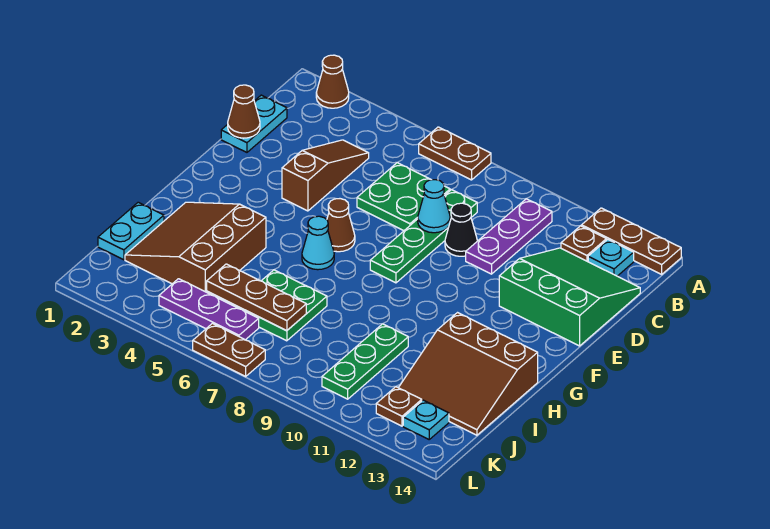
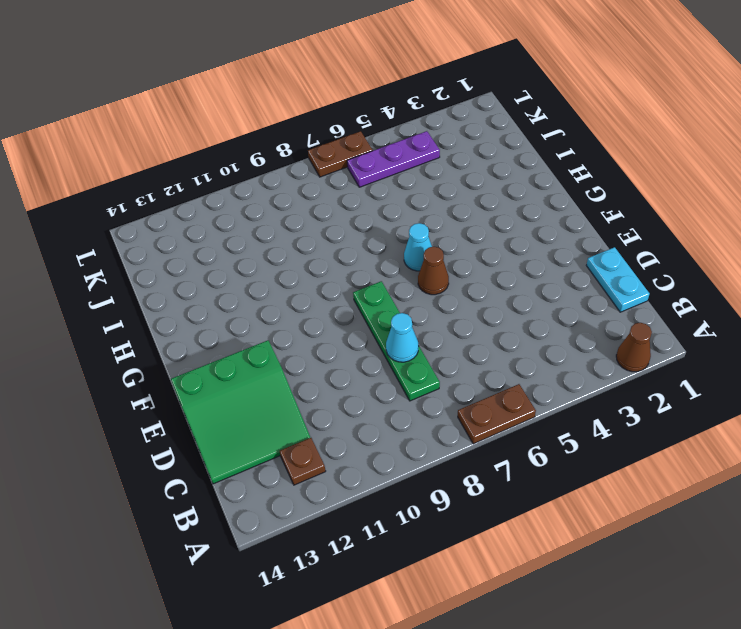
none -> brown 1x3 plate [582,208,681,274]
none -> purple 1x3 plate [466,199,552,274]
none -> cyan 1x1 plate [588,239,634,276]

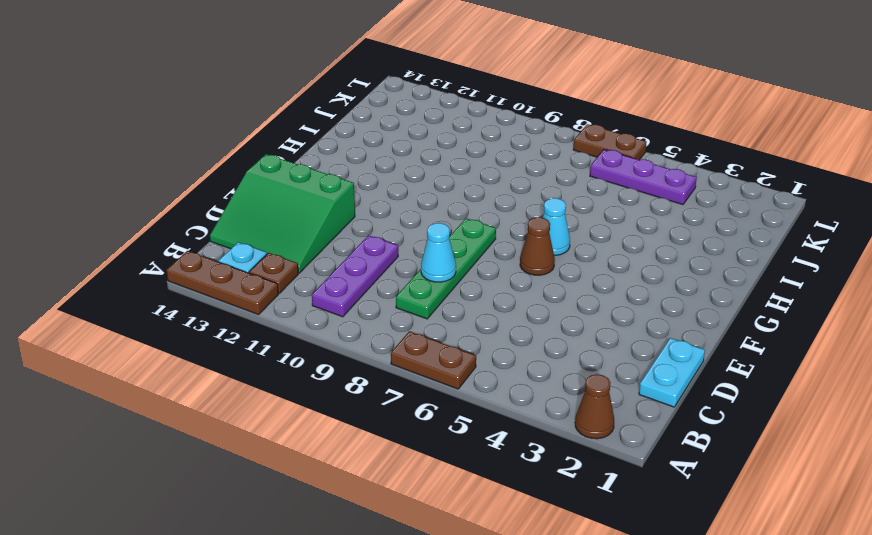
none -> brown 1x3 slope [282,140,369,211]
none -> green 2x2 plate [357,163,450,231]
none -> black 1x1 cone [445,203,477,256]

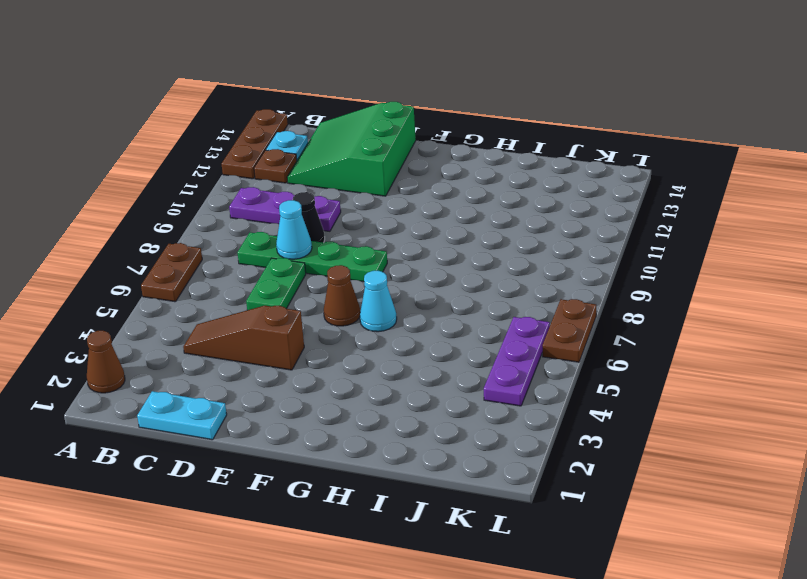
green 1x2 plate [246,258,306,310] -> green 2x2 plate [357,163,450,231]
none -> brown 3x3 slope [125,202,266,295]
none -> brown 3x3 slope [398,313,538,435]
none -> cyan 1x2 plate [98,202,164,260]

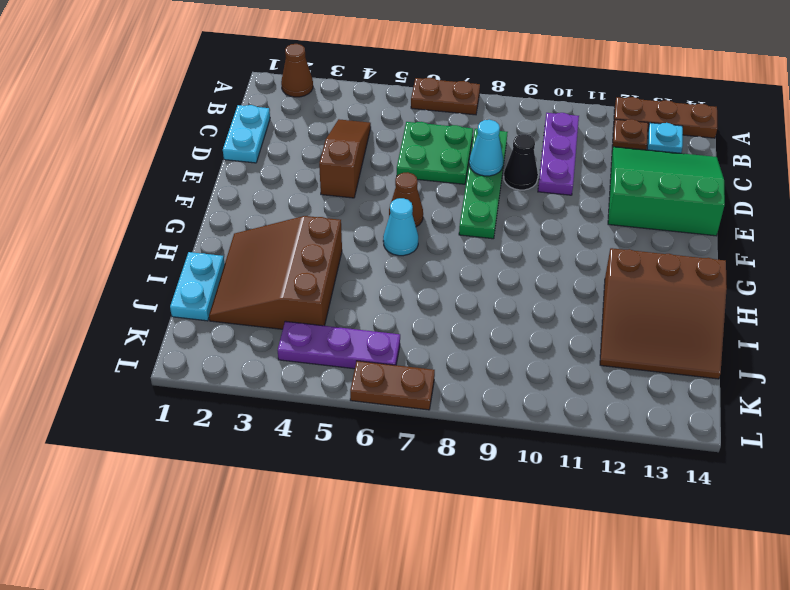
none -> green 2x2 plate [234,270,327,341]
none -> green 1x3 plate [322,324,408,399]
none -> brown 1x1 plate [376,387,422,426]

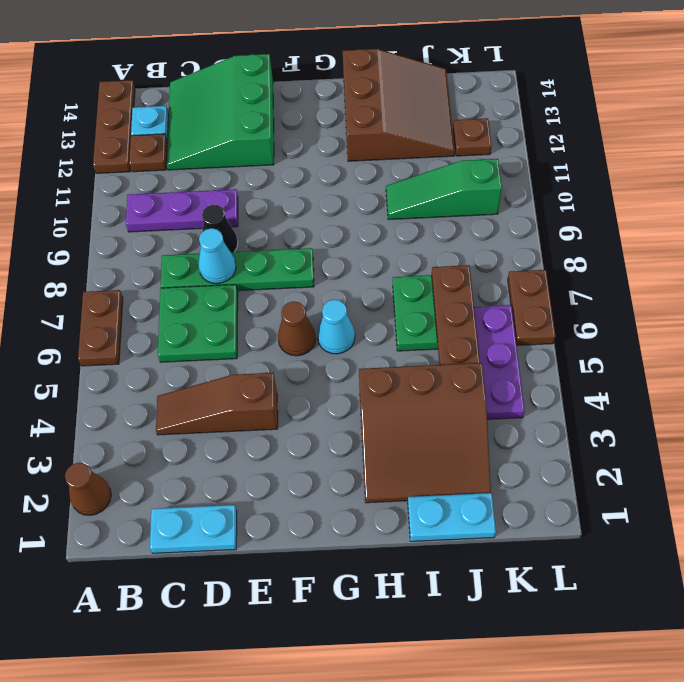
green 1x3 slope [386,159,502,220] -> green 1x3 plate [322,324,408,399]
none -> cyan 1x1 plate [403,400,449,439]
none -> brown 1x1 cone [228,85,260,138]

